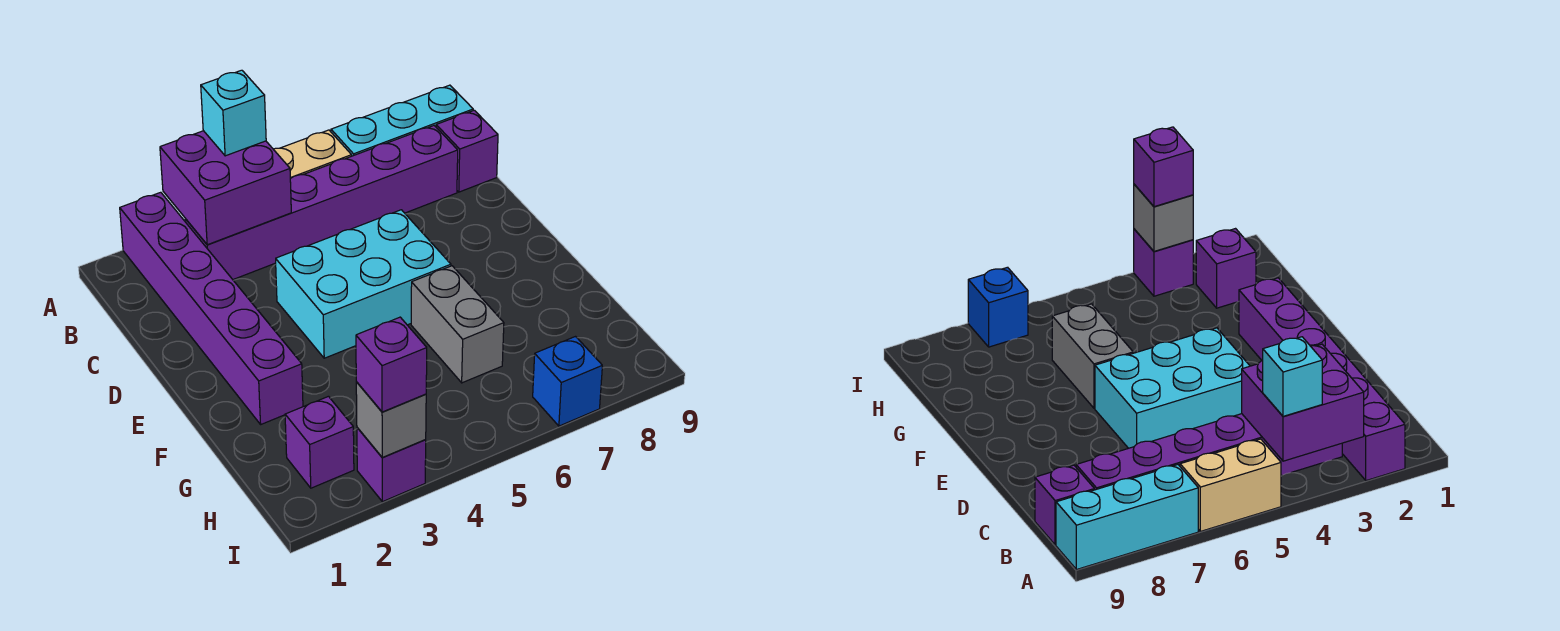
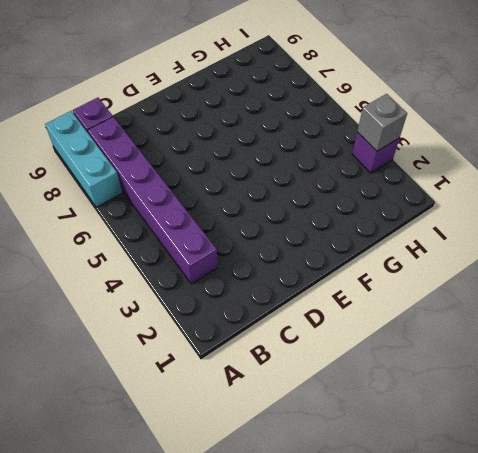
none -> purple 1x6 brick [120,192,303,424]
none -> tan 1x2 brick [273,130,352,179]
none -> cyan 2x3 brick [276,210,451,358]

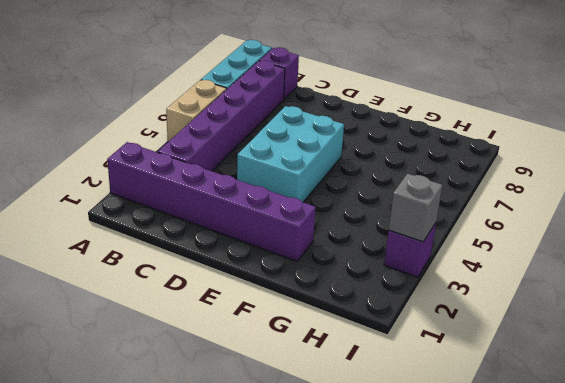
none -> grey 1x2 brick [411,266,504,383]
none -> purple 1x1 brick [285,396,354,488]
none -> blue 1x1 brick [533,337,602,426]

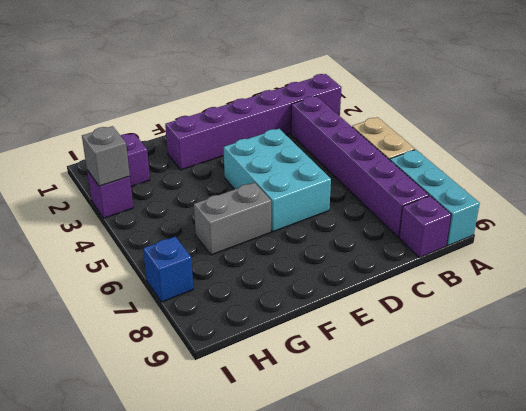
none -> purple 2x2 brick [160,131,291,245]
none -> cyan 1x1 brick [201,70,266,156]
none -> purple 1x1 brick [356,317,427,412]

